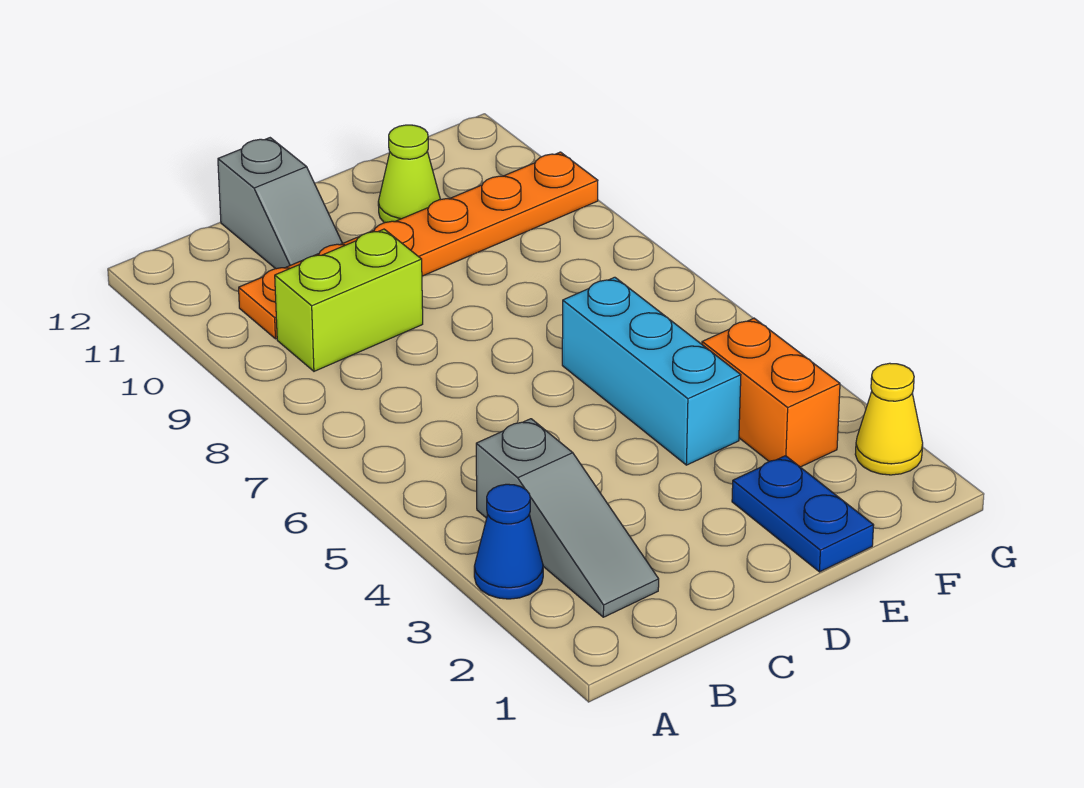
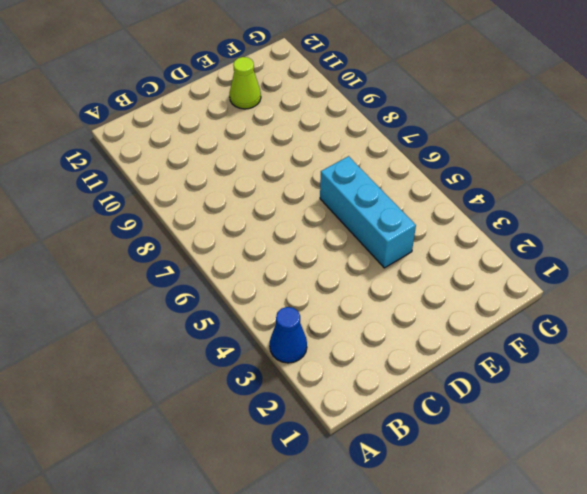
none -> grey 1x3 slope [476,419,659,617]
none -> lime 1x2 brick [275,229,423,371]

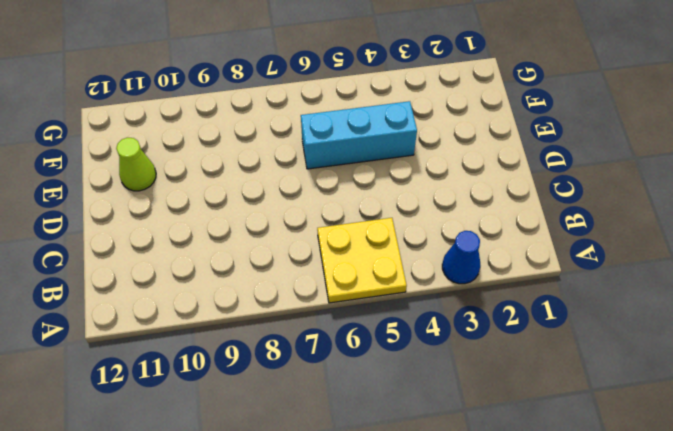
yellow 2x2 plate [317,218,407,303] -> none
none -> grey 1x3 slope [476,419,659,617]
none -> lime 1x2 brick [275,229,423,371]

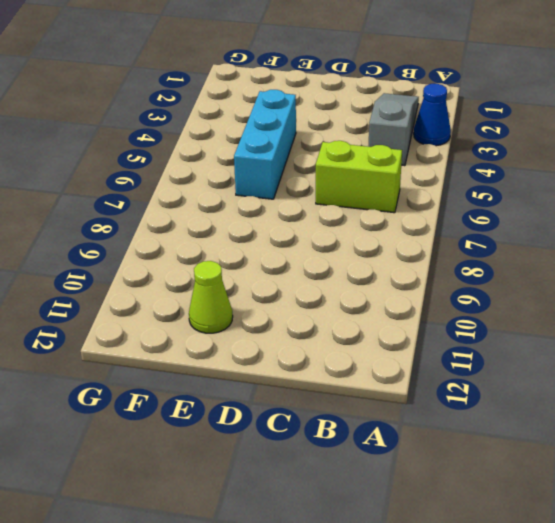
lime 1x2 brick [316,141,402,213] -> lime 1x2 brick moved to [275,229,423,371]
none -> orange 1x6 plate [239,152,598,339]
none -> grey 1x2 slope [218,138,342,269]

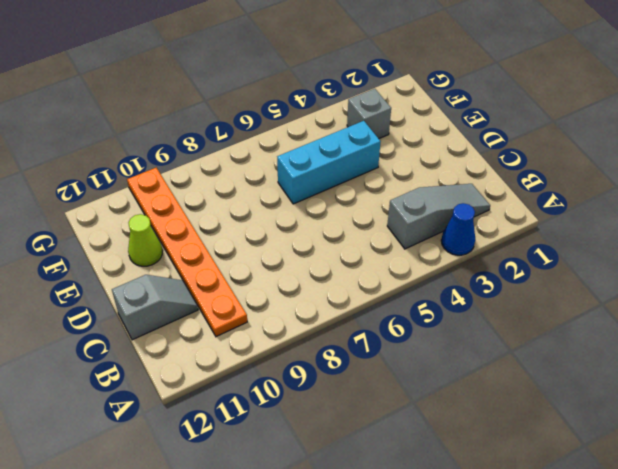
grey 1x1 brick [347,89,391,139] -> orange 1x2 brick [702,318,840,467]
none -> lime 1x2 brick [275,229,423,371]
none -> blue 1x2 plate [732,456,874,572]

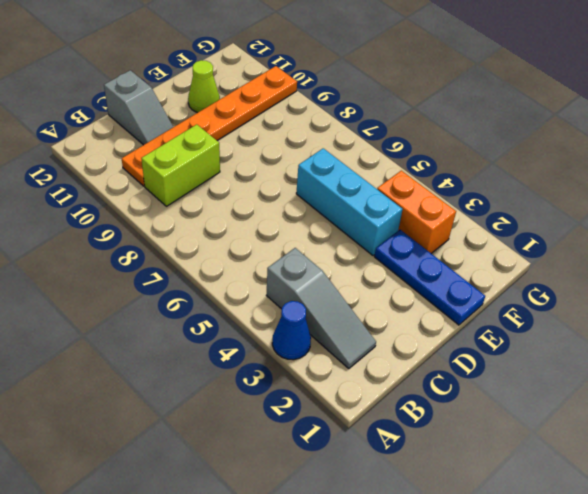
blue 1x3 plate [374,230,485,325] -> blue 1x2 plate [732,456,874,572]
none -> yellow 1x1 cone [855,363,923,475]

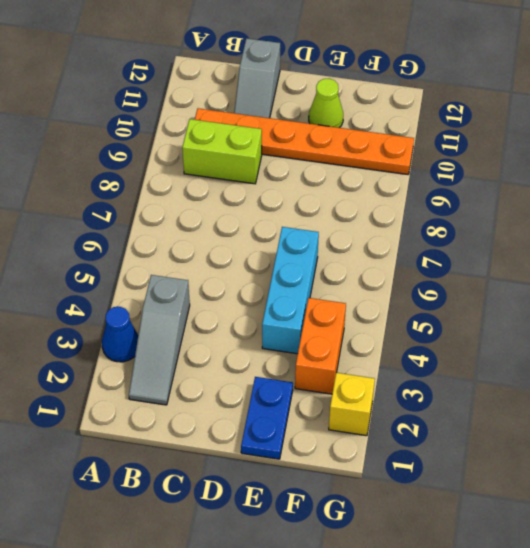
yellow 1x1 brick [329,373,375,436] -> yellow 1x1 cone [855,363,923,475]

